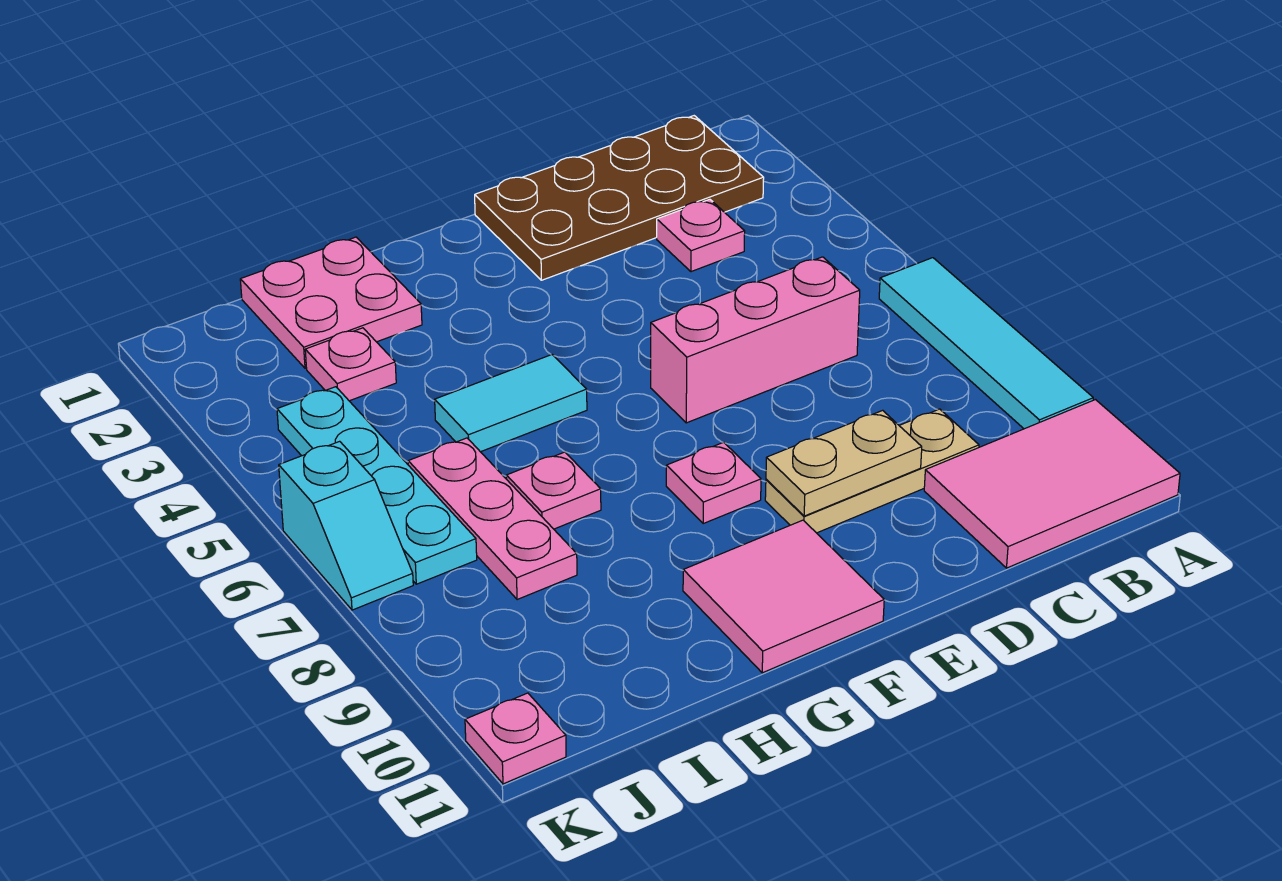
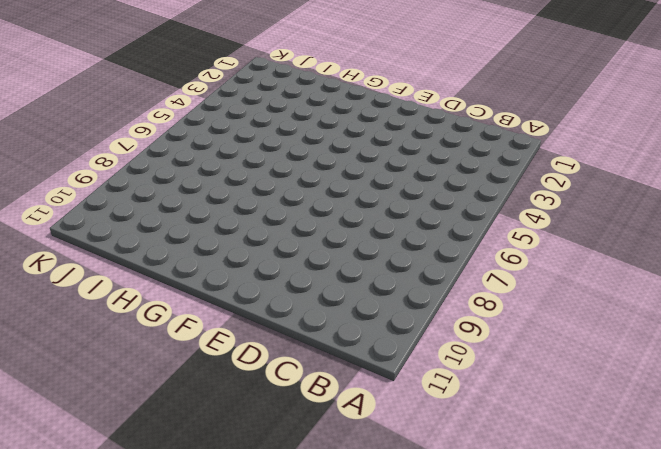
none -> cyan 1x4 tile [879,258,1093,429]
none -> pink 2x3 tile [924,400,1180,568]
none -> brown 2x4 plate [475,116,764,280]

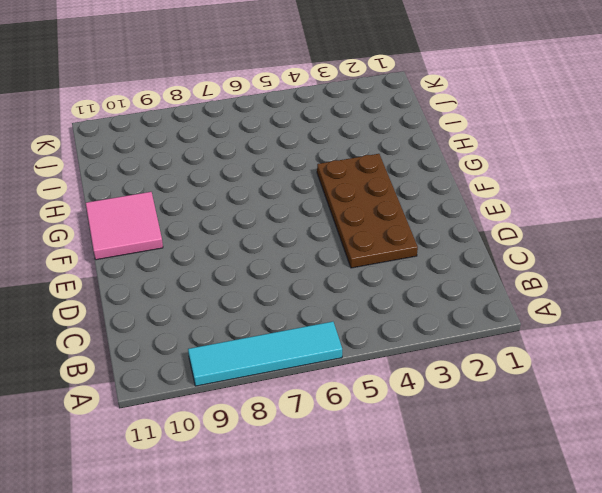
brown 2x4 plate [317,154,418,268] -> brown 2x4 plate moved to [475,116,764,280]
none -> pink 2x3 tile [924,400,1180,568]
none -> pink 1x1 plate [657,199,745,272]
none -> pink 1x3 brick [651,257,860,423]

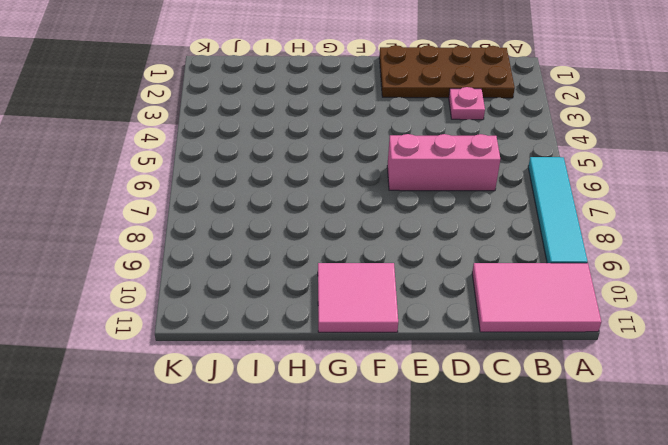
none -> tan 1x3 plate [765,409,979,533]
none -> pink 1x1 plate [666,442,761,523]
none -> cyan 1x2 tile [435,355,587,452]

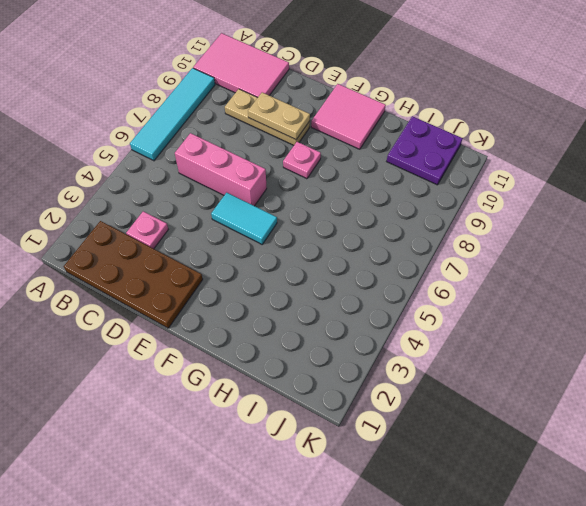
cyan 1x2 tile [211,193,277,244] -> cyan 1x2 tile moved to [435,355,587,452]
purple 2x2 plate [387,116,463,185] -> none
none -> pink 2x2 plate [240,237,422,368]
none -> pink 1x1 plate [506,452,601,529]
none -> pink 1x1 plate [305,328,396,401]

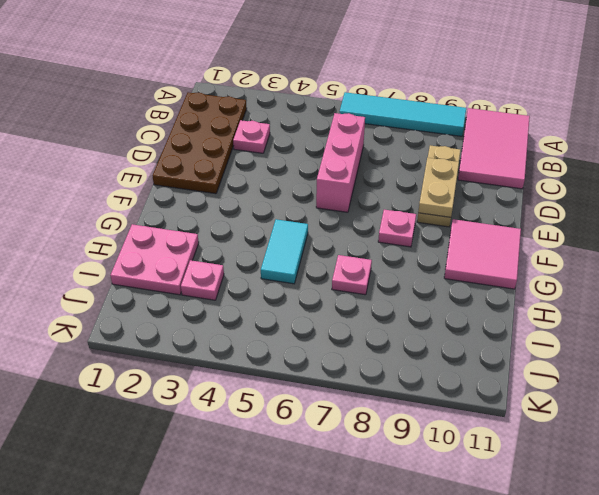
none -> pink 1x3 plate [408,438,577,600]
none -> cyan 1x4 plate [277,387,477,584]
none -> cyan 1x2 slope [279,441,413,610]

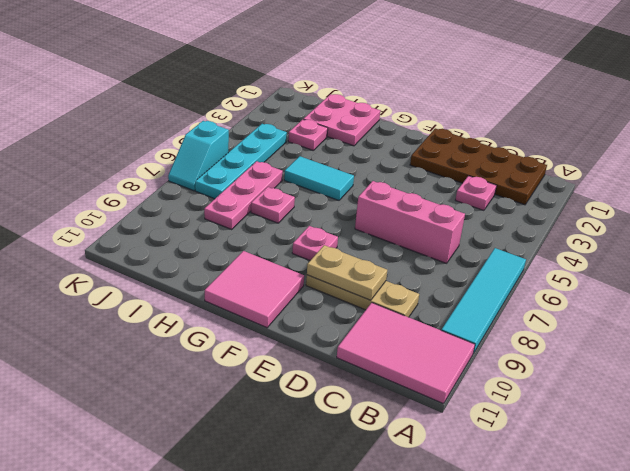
none -> pink 1x1 plate [465,693,566,784]

